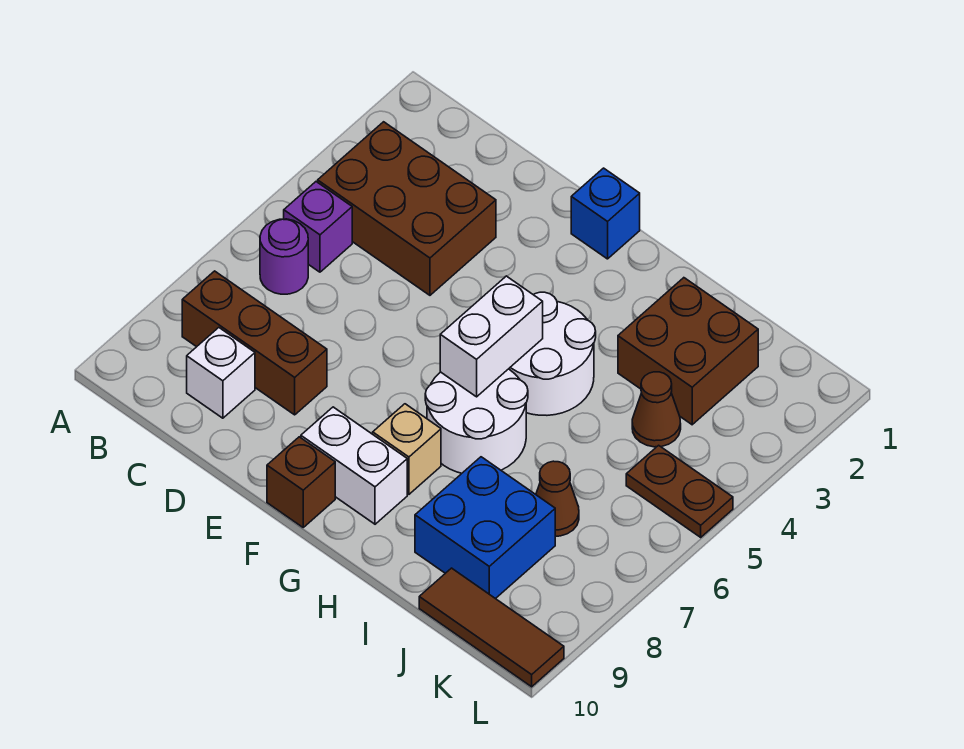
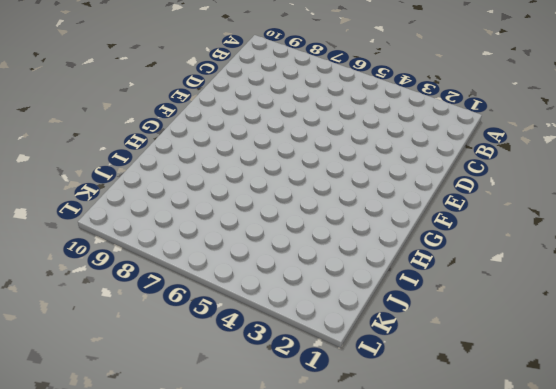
none -> brown 2x3 brick [318,122,496,295]
none -> purple 1x1 brick [284,182,352,272]
none -> purple 1x1 round brick [260,219,308,294]

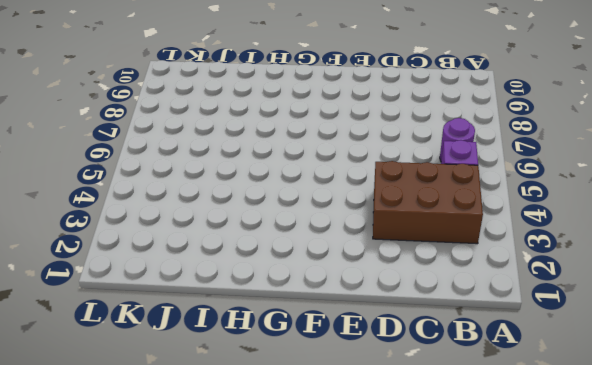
none -> brown 1x3 brick [182,271,327,415]
none -> white 1x1 brick [187,328,255,418]
none -> blue 1x1 brick [571,168,640,259]

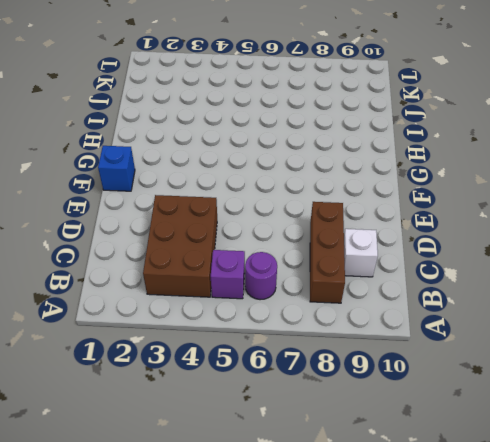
none -> white 1x2 brick [301,407,407,524]
none -> brown 1x1 brick [267,437,335,527]
none -> white 2x2 round brick [509,292,596,415]

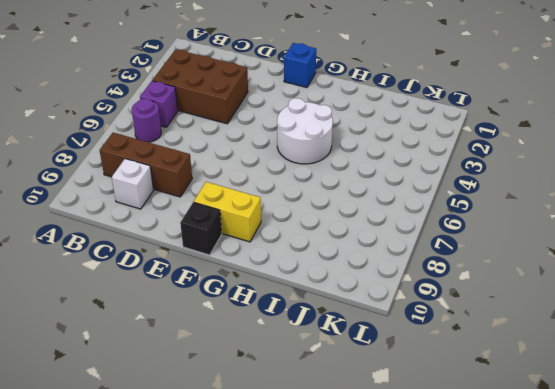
yellow 1x2 brick [194,182,261,242] -> white 1x2 brick [301,407,407,524]
black 1x1 brick [180,202,222,255] -> brown 1x1 brick [267,437,335,527]
none -> white 2x2 round brick [425,369,528,473]
none -> tan 1x1 brick [373,404,441,494]
none -> brown 2x2 brick [618,278,758,425]

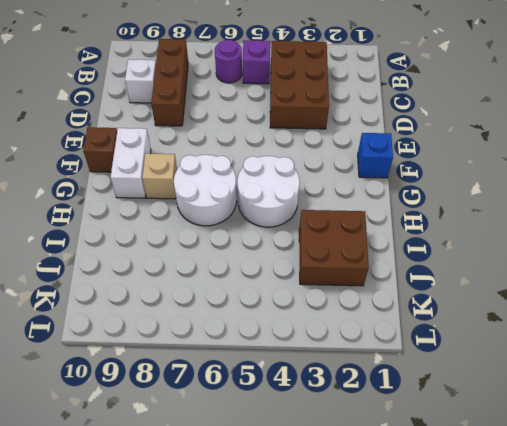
none -> blue 2x2 brick [415,457,555,599]
none -> brown 1x1 cone [632,372,681,447]
none -> brown 1x1 cone [536,461,579,536]

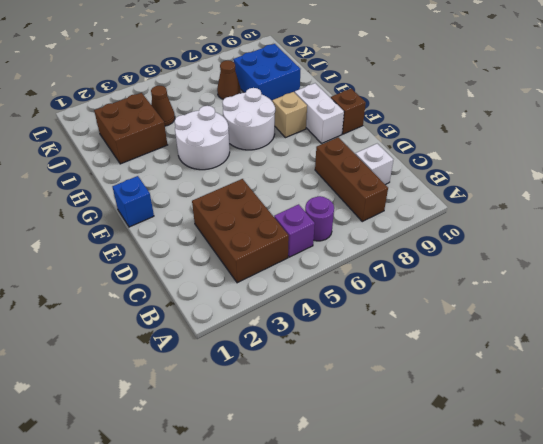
none -> brown 1x3 tile [419,568,564,687]
none -> brown 1x2 plate [626,445,733,537]
none -> white 1x2 brick [440,276,543,397]

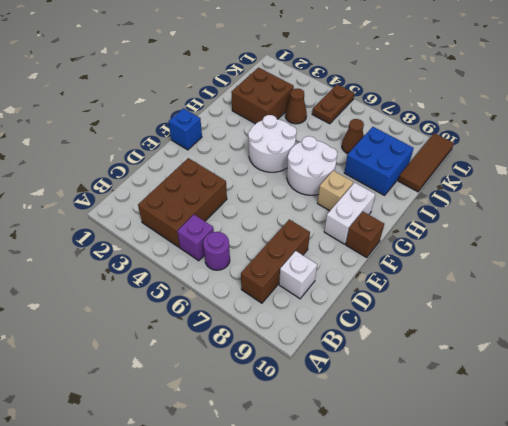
none -> white 1x2 brick [440,276,543,397]

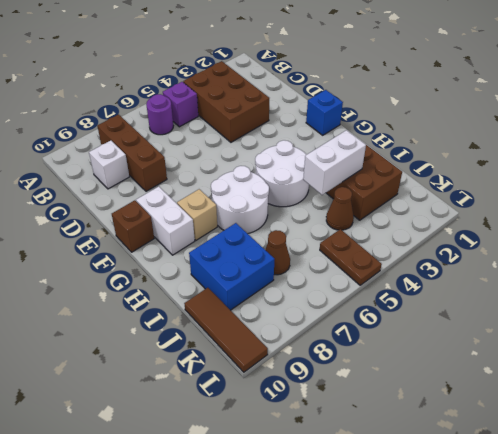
white 1x2 brick [303,130,366,195] -> white 1x2 brick moved to [440,276,543,397]

